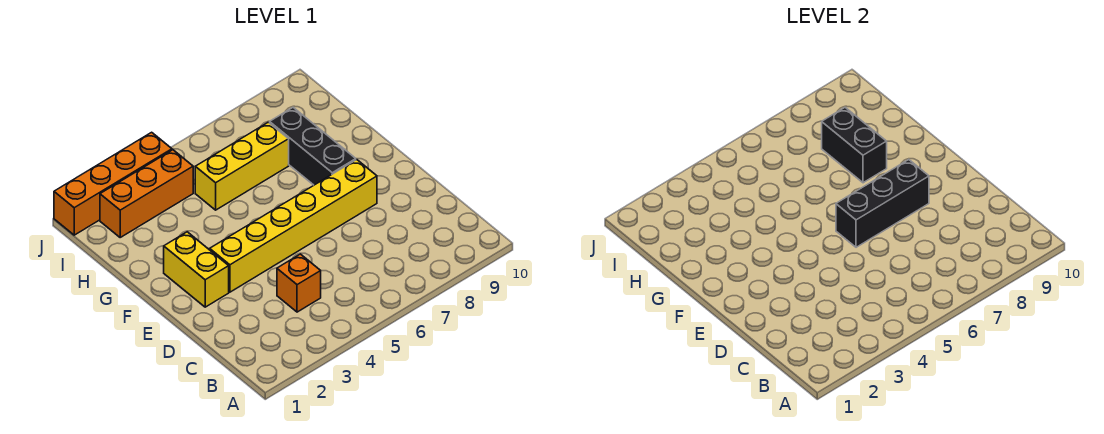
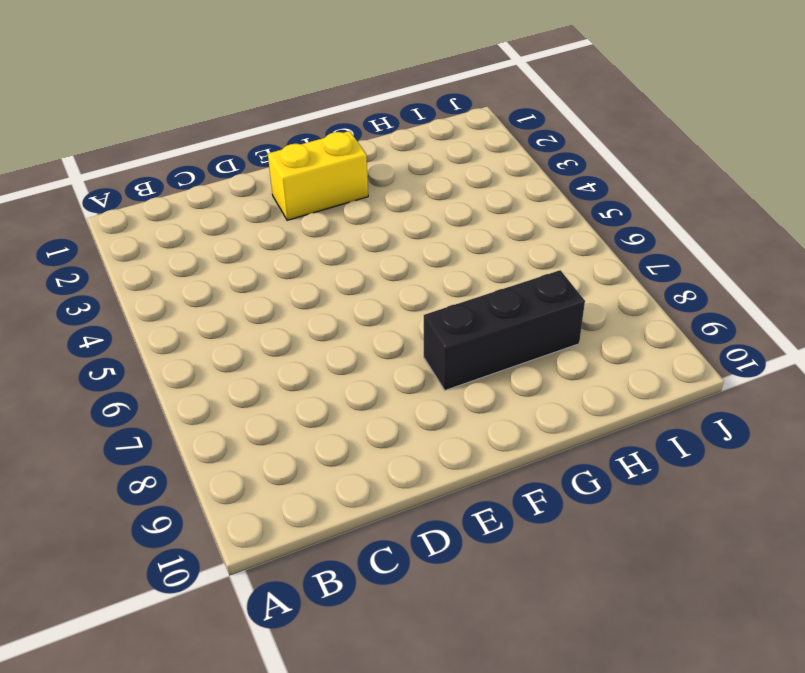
none -> orange 1x1 brick [277,254,321,312]
none -> yellow 1x6 brick [210,160,377,292]

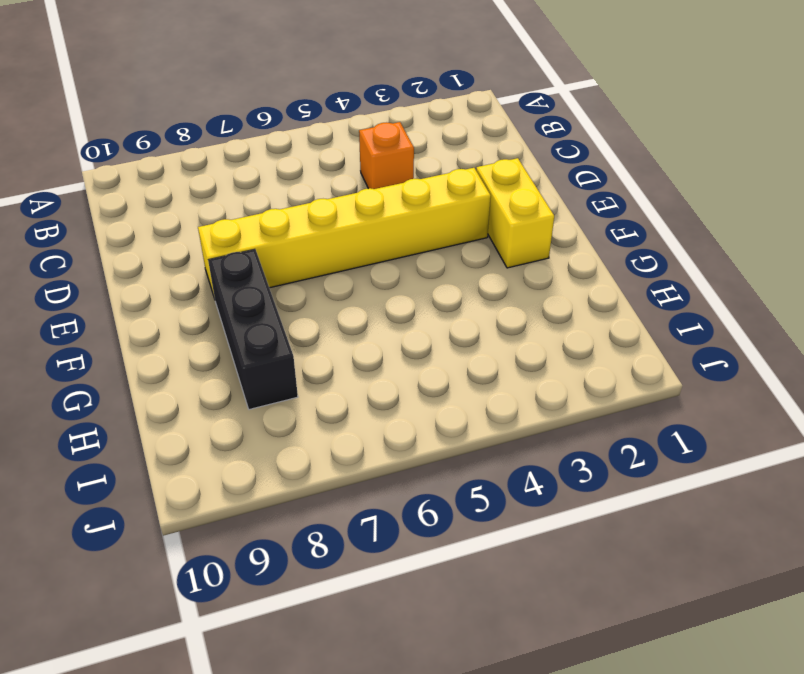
none -> yellow 1x3 brick [195,122,289,210]
none -> orange 1x3 brick [100,150,193,237]

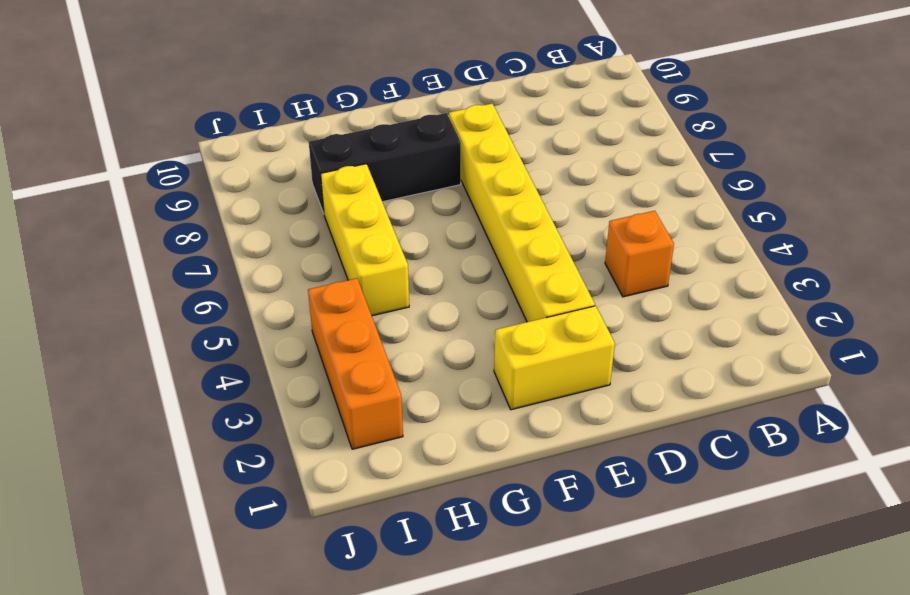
none -> orange 1x4 brick [54,132,172,235]
none -> black 1x3 brick [836,160,929,247]

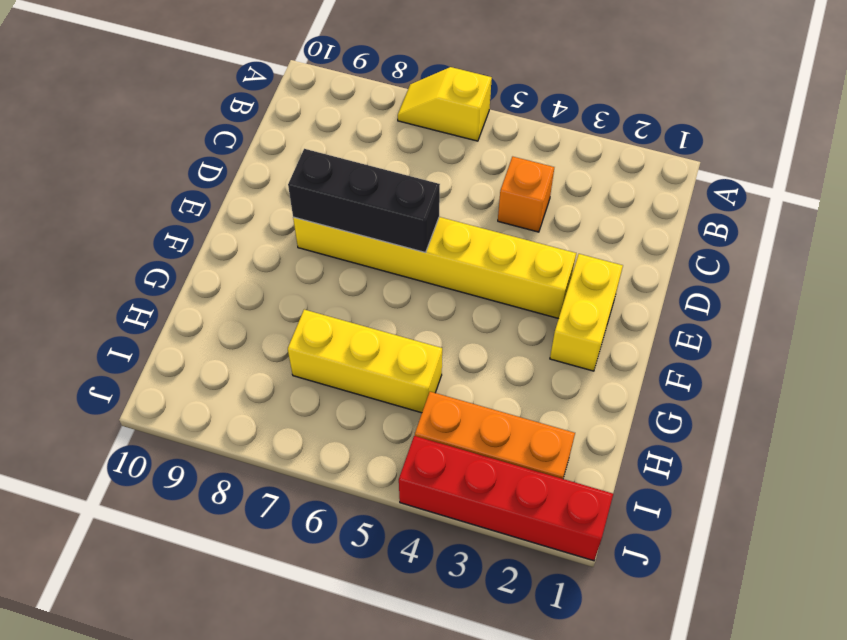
yellow 1x2 slope [398,67,492,141] -> none
red 1x4 brick [399,436,613,561] -> orange 1x4 brick [54,132,172,235]
none -> black 1x3 brick [270,108,356,185]
none -> black 1x2 brick [822,108,887,183]

